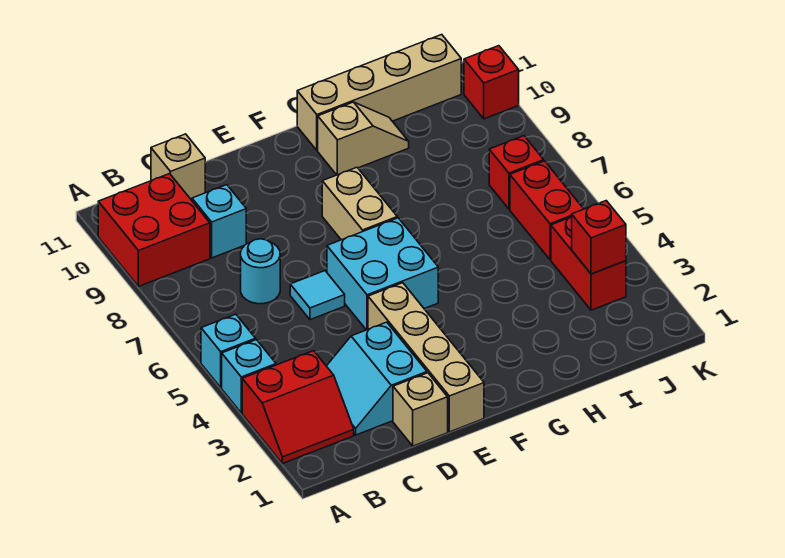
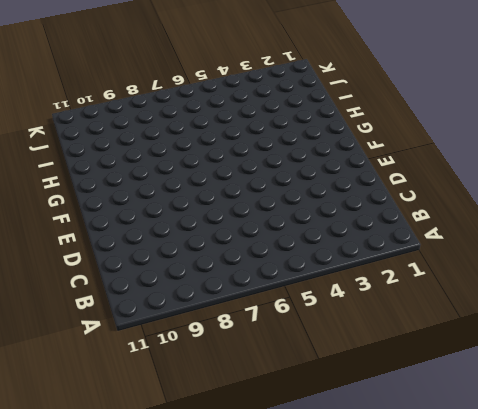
none -> red 2x2 slope [242,351,354,464]
none -> cyan 1x1 brick [222,340,276,413]
none -> cyan 1x1 brick [201,314,256,388]

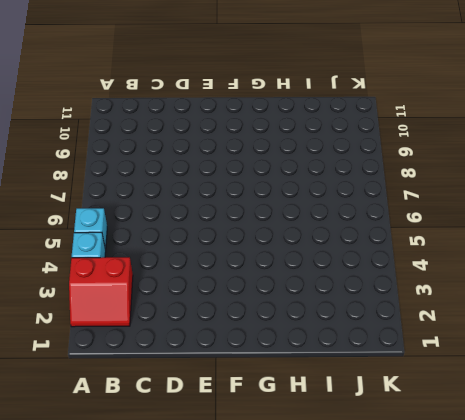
none -> red 2x2 brick [98,174,210,286]
none -> cyan 2x2 slope [327,322,427,435]
none -> cyan 1x1 round brick [241,239,280,304]

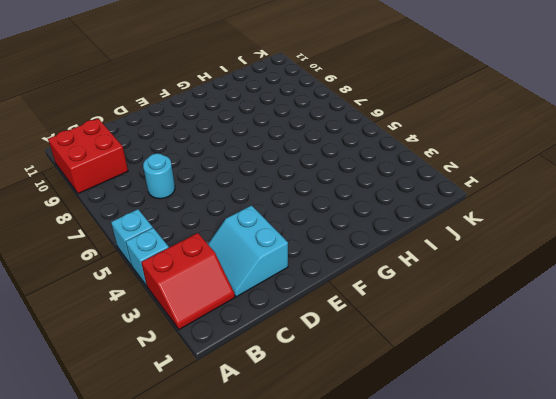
none -> cyan 1x1 brick [192,185,246,258]
none -> tan 1x1 brick [151,134,205,199]
none -> tan 1x1 brick [393,373,448,446]

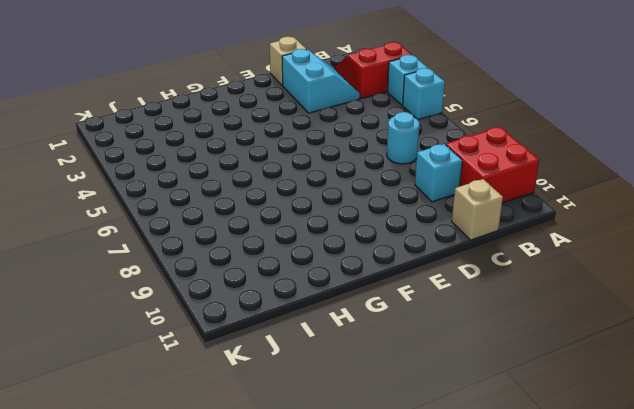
none -> cyan 1x1 tile [290,271,345,320]
none -> tan 1x4 brick [368,283,484,432]
none -> cyan 2x2 brick [327,218,438,330]

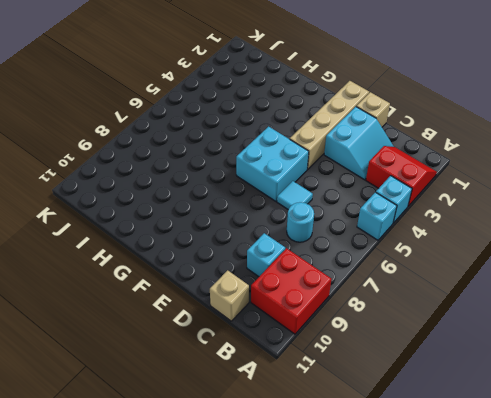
none -> tan 1x2 brick [322,167,397,240]
none -> tan 1x2 slope [318,102,409,175]
none -> tan 1x4 brick [297,35,461,150]

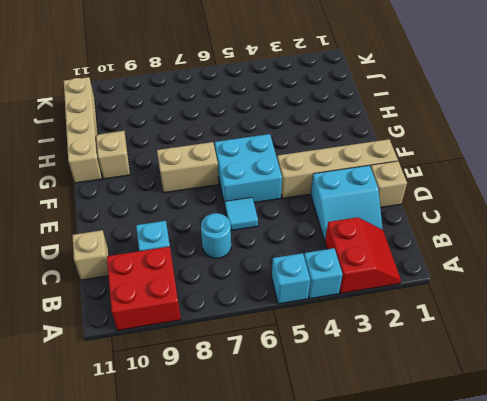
none -> red 1x2 brick [551,217,626,310]
none -> red 1x2 brick [510,161,583,260]
none -> red 1x1 brick [489,136,544,209]

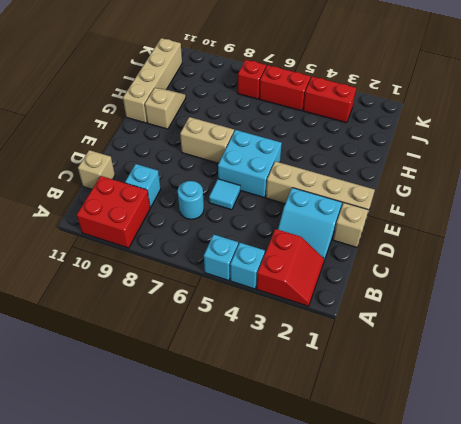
none -> red 1x1 brick [464,46,519,119]
none -> red 1x1 brick [572,201,626,274]

